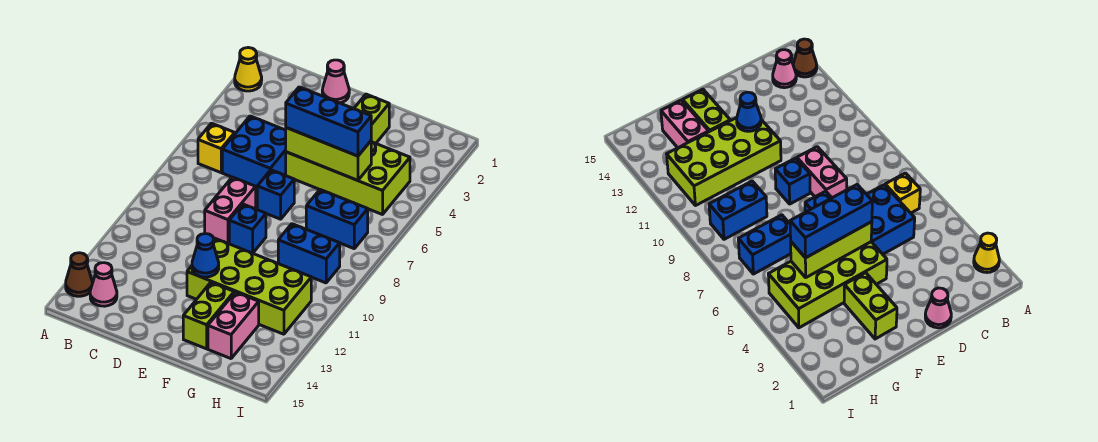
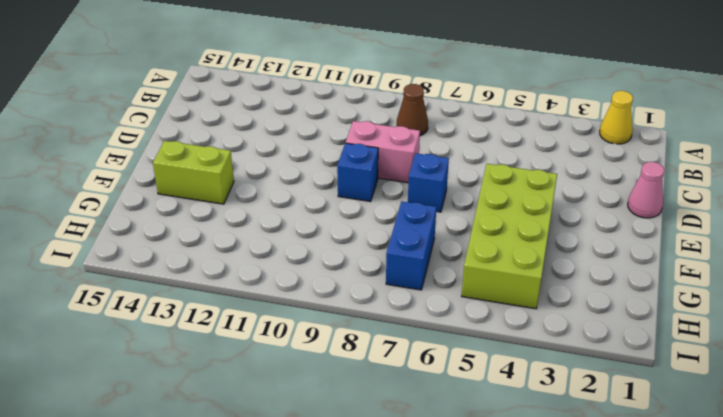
brown 1x1 cone [397,84,428,136] -> brown 1x1 cone moved to [66,253,92,296]
none -> yellow 1x1 brick [198,123,235,173]
none -> pink 1x1 cone [90,263,117,306]
none -> blue 2x2 brick [222,116,286,187]

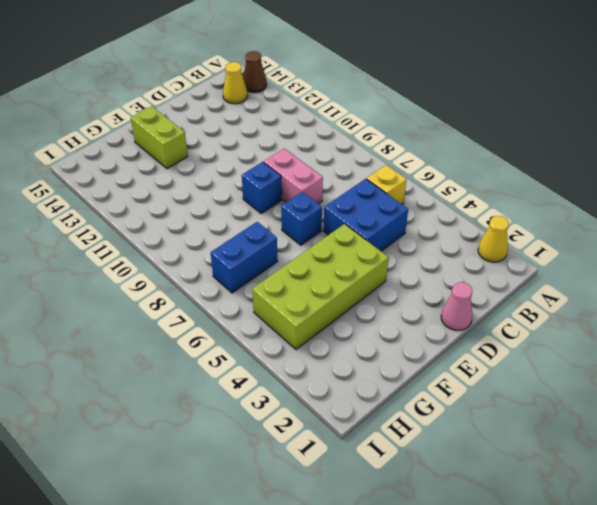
yellow 1x1 cone [223,62,247,104] -> pink 1x1 cone [90,263,117,306]
none -> lime 2x4 brick [187,238,311,334]
none -> lime 1x2 brick [354,94,389,143]
none -> blue 1x2 brick [278,224,340,283]

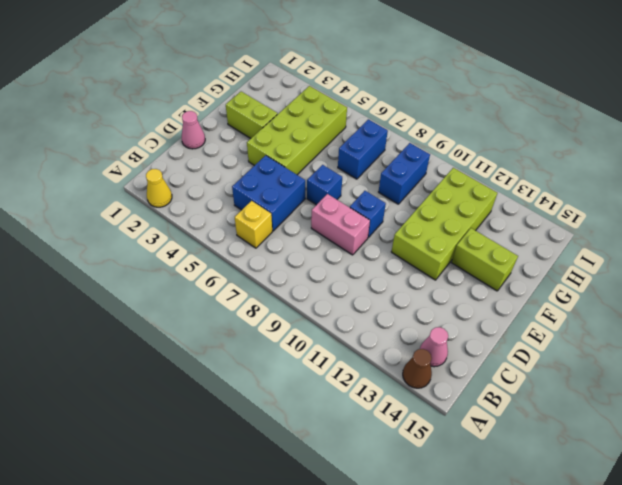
none -> pink 1x2 brick [208,292,259,359]
none -> lime 1x3 brick [286,128,371,180]
none -> blue 1x1 cone [192,234,219,277]

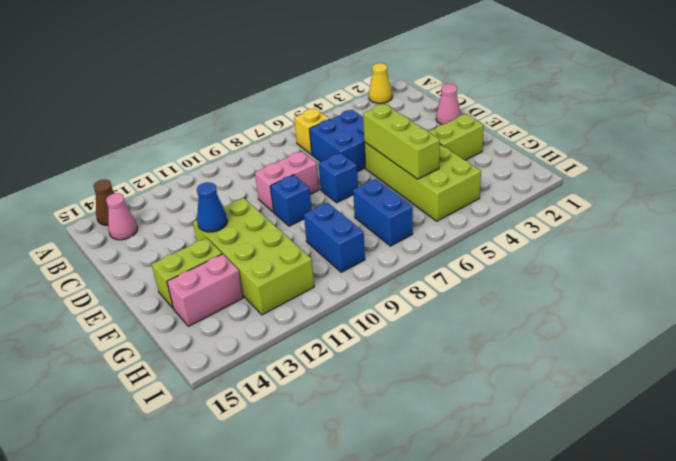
none -> blue 1x3 brick [286,87,371,156]

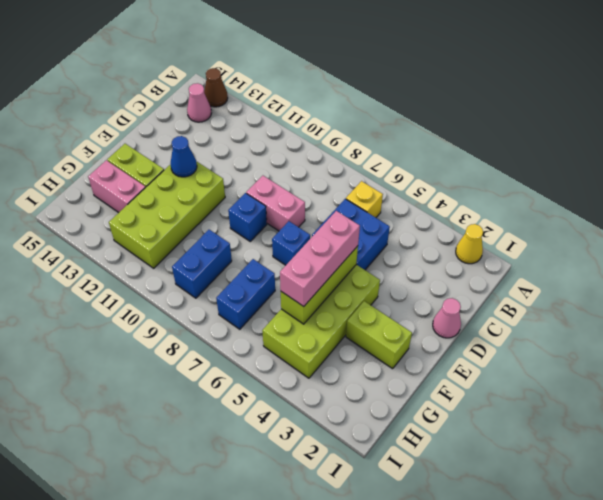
pink 1x3 brick [280,211,360,307] -> blue 1x3 brick [286,87,371,156]

